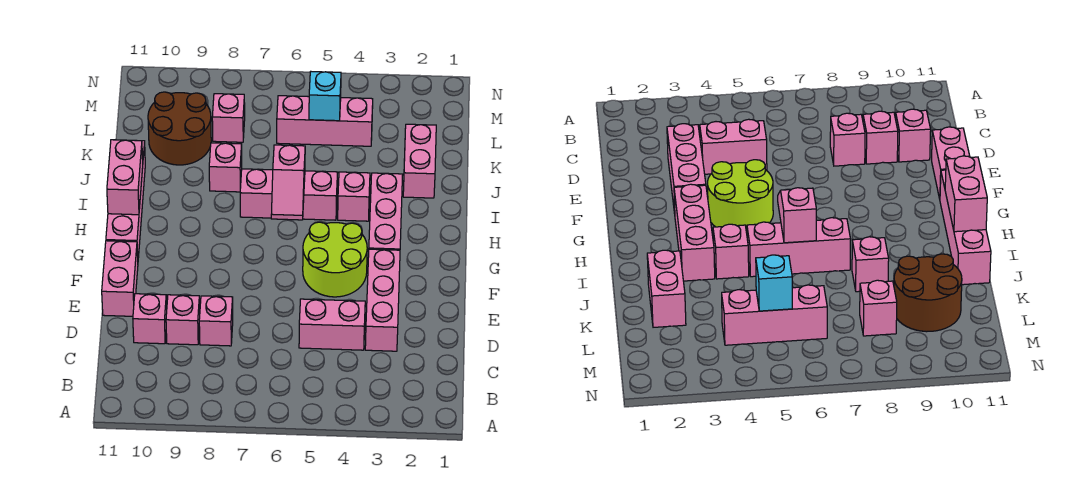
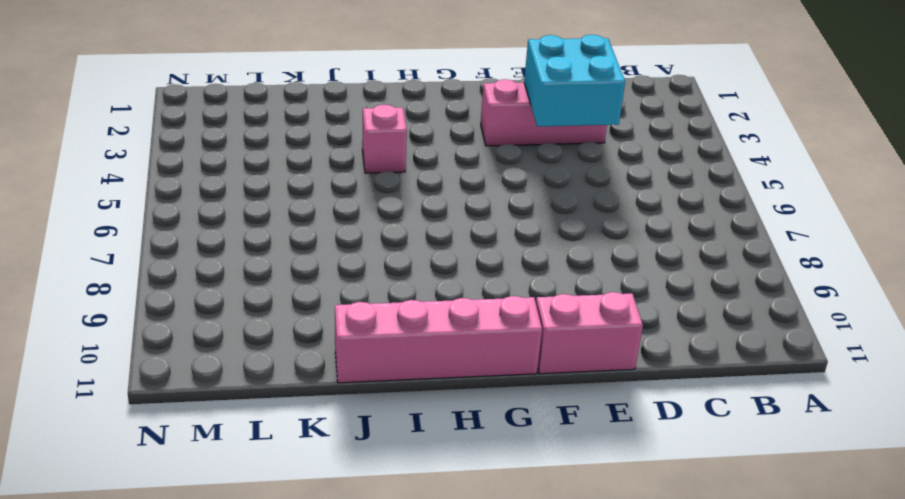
cyan 2x2 brick [524,35,625,127] -> none
none -> pink 1x2 brick [299,299,365,350]
none -> pink 1x1 brick [199,296,233,346]
none -> pink 1x1 brick [166,295,200,345]

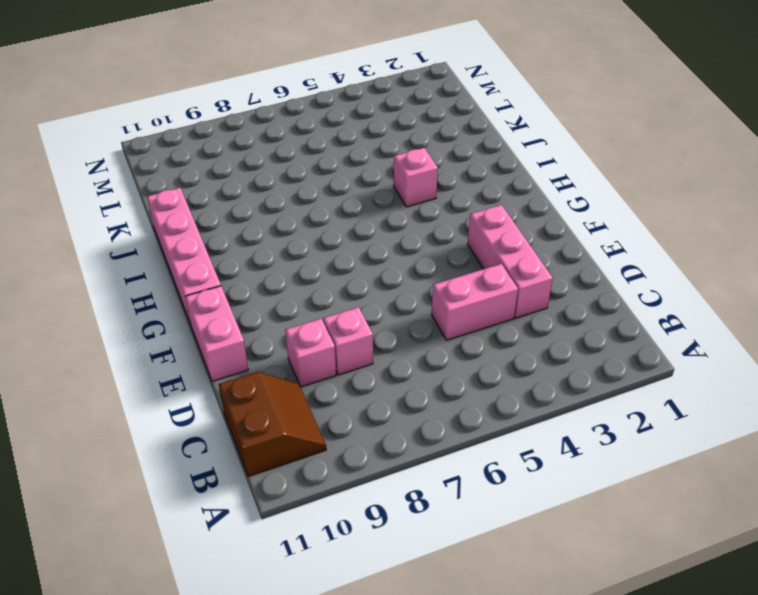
brown 2x2 slope [219,372,326,477] -> none
none -> pink 1x1 brick [133,294,167,344]
none -> lime 2x2 round brick [303,222,367,297]
none -> pink 1x3 brick [369,173,403,250]

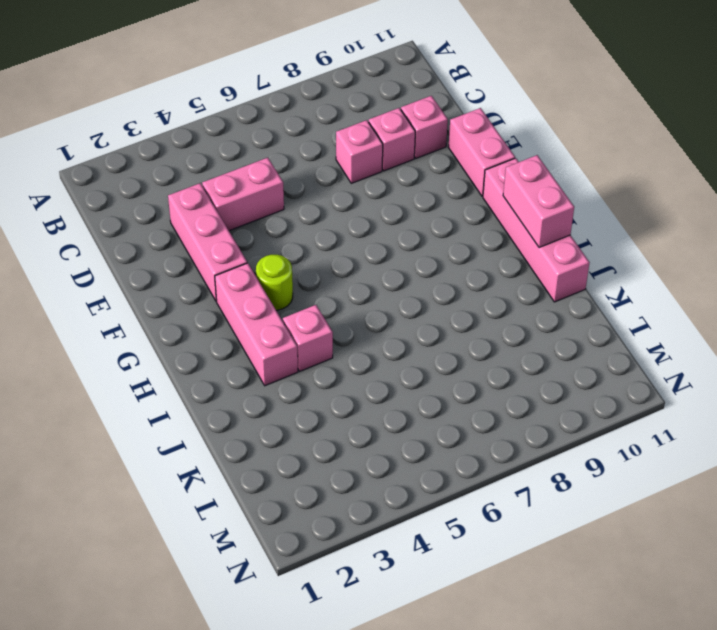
lime 1x1 round brick [256,255,293,310] -> lime 2x2 round brick [303,222,367,297]
none -> pink 1x3 brick [240,169,338,220]
none -> pink 1x2 brick [403,124,436,198]
none -> pink 1x1 brick [209,143,242,192]

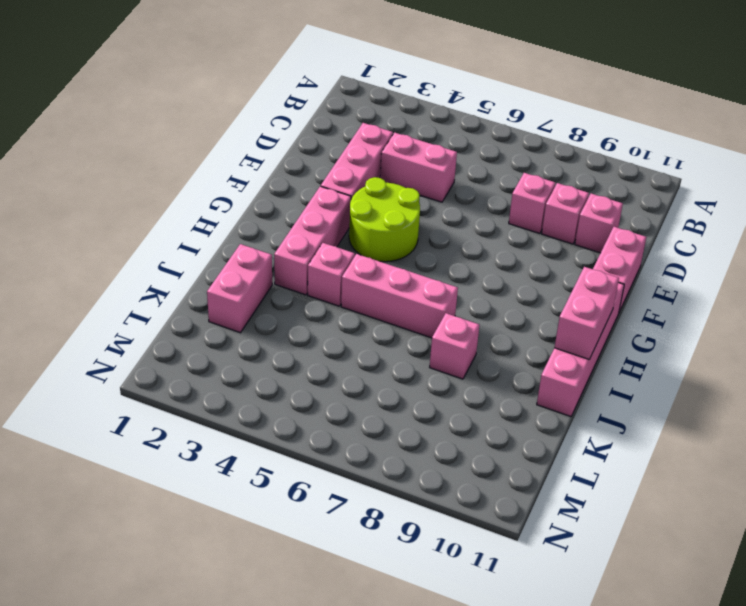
none -> brown 2x2 round brick [148,92,211,165]
none -> pink 1x3 brick [277,96,373,146]
none -> pink 1x1 brick [212,94,245,142]

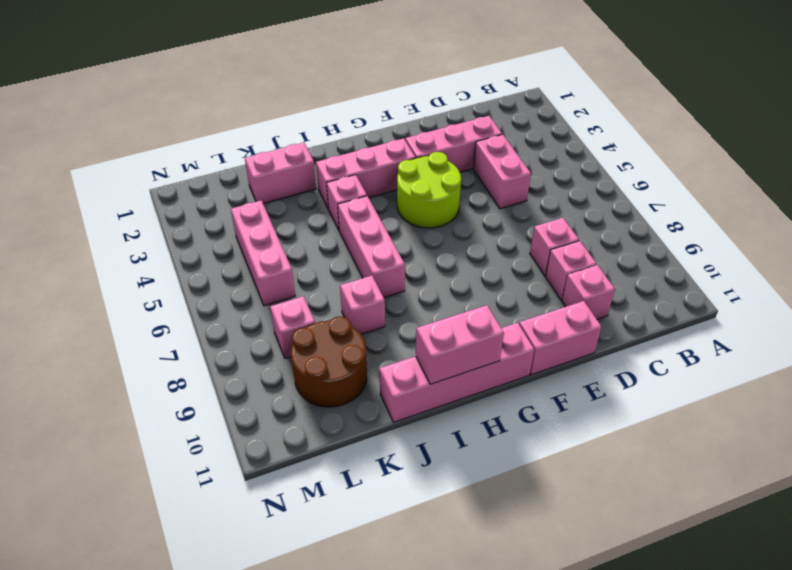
none -> pink 1x2 slope [271,145,305,220]
none -> cyan 1x1 brick [309,72,341,121]

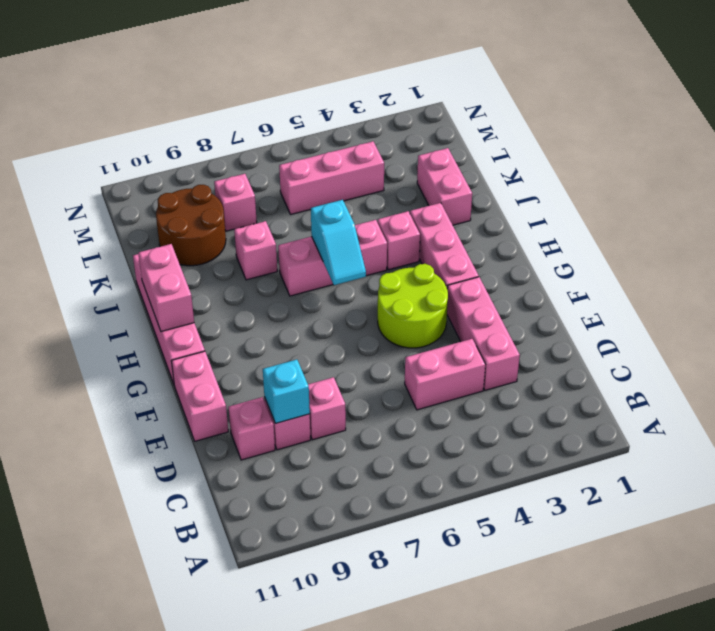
cyan 1x1 brick [263,360,310,423] -> cyan 1x1 brick moved to [309,72,341,121]
cyan 1x2 slope [311,200,366,285] -> pink 1x2 slope [271,145,305,220]

